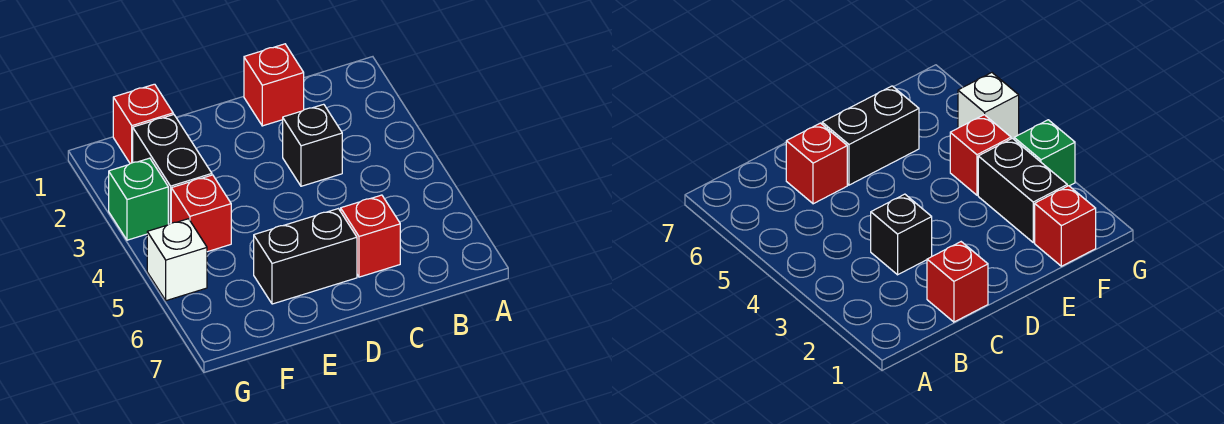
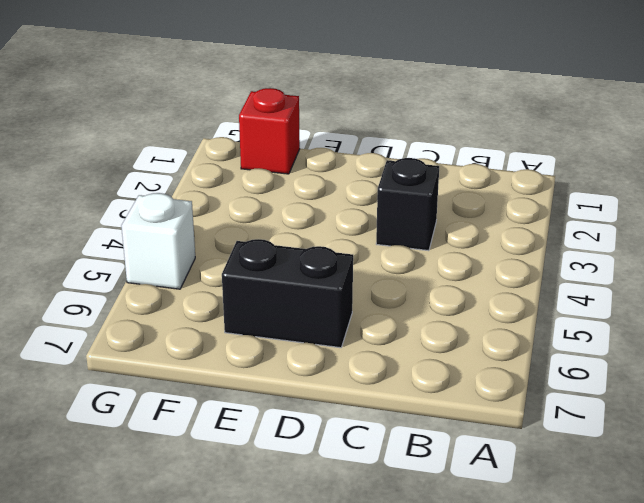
none -> red 1x1 brick [244,44,304,126]
none -> red 1x1 brick [341,195,400,277]

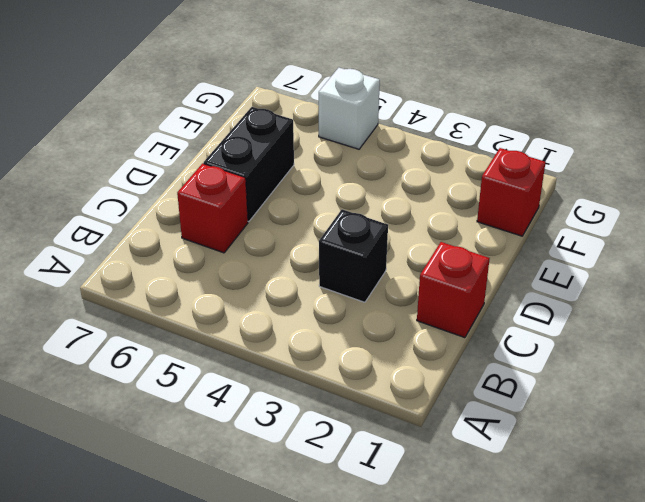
none -> black 1x2 brick [133,114,212,224]
none -> red 1x1 brick [171,175,231,252]

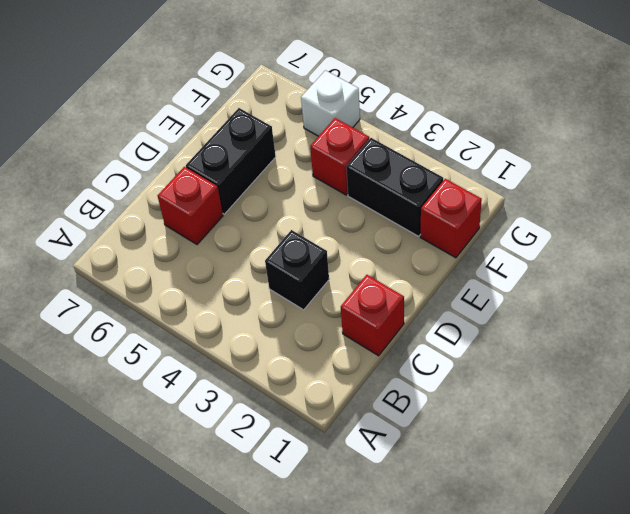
none -> green 1x1 brick [109,158,168,240]

